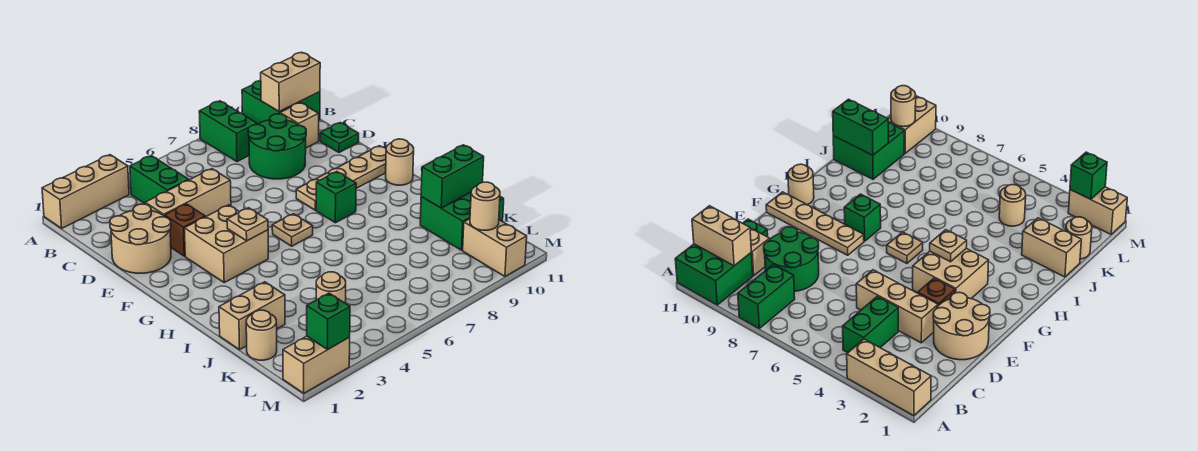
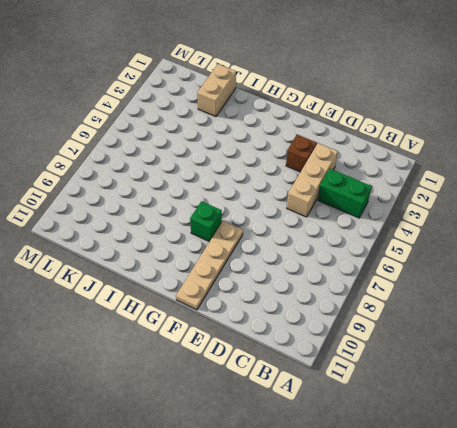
none -> tan 1x3 brick [42,155,129,228]
none -> green 1x2 brick [199,101,257,162]
none -> green 2x2 brick [242,81,320,124]

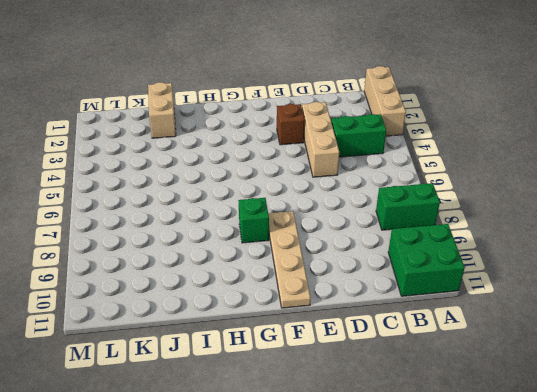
none -> green 2x2 round brick [248,114,306,179]
none -> tan 1x1 brick [280,103,319,148]
none -> tan 2x2 round brick [110,204,171,273]

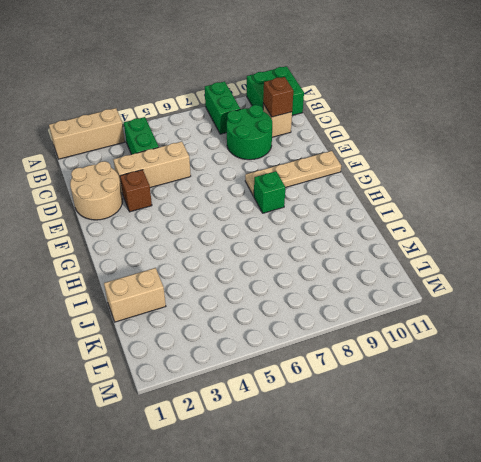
brown 1x1 brick [263,77,293,117] -> none
none -> green 1x1 plate [320,123,359,153]
none -> tan 2x2 brick [184,205,268,283]
none -> tan 1x1 plate [272,214,313,246]

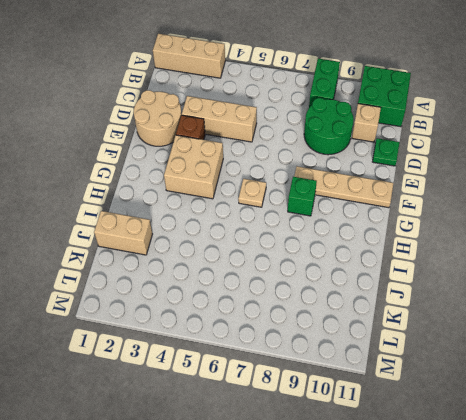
none -> green 1x2 brick [130,156,189,204]
none -> tan 1x1 round brick [386,139,414,185]
none -> green 2x2 brick [420,192,504,250]

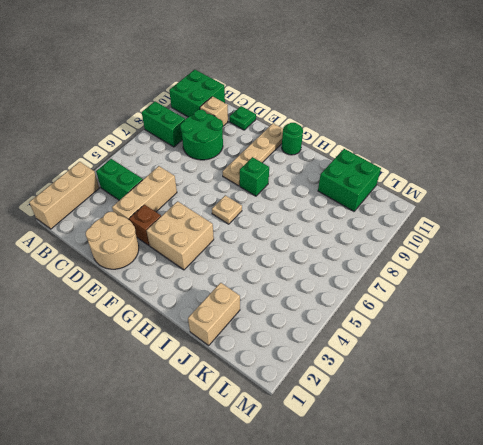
green 1x1 round brick [282,123,303,155] -> tan 1x1 round brick [386,139,414,185]
none -> tan 1x1 round brick [246,310,277,360]
none -> tan 1x1 round brick [316,272,346,303]
none -> tan 1x2 brick [463,219,527,276]

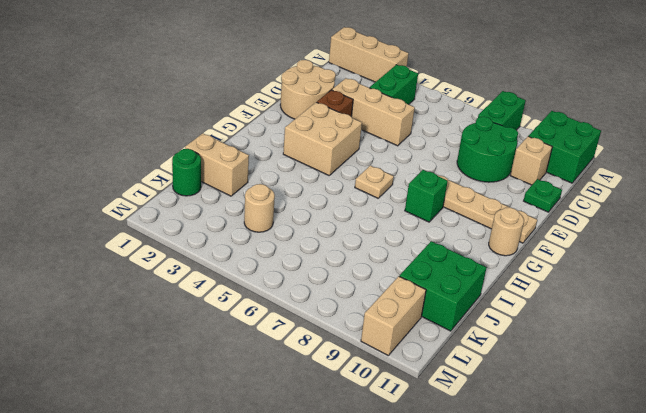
green 1x1 round brick [172,149,201,196] -> tan 1x1 round brick [246,310,277,360]
none -> tan 1x2 brick [283,336,350,393]
none -> tan 1x2 brick [261,53,320,112]
none -> tan 1x1 plate [227,208,268,241]

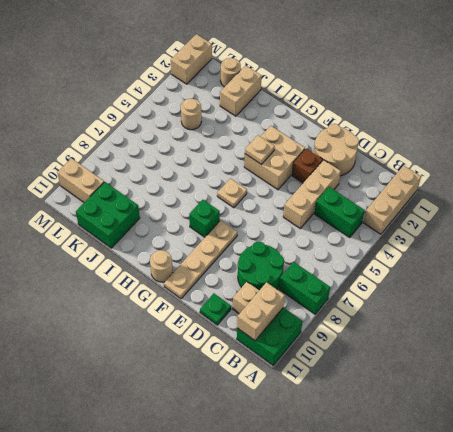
none -> green 1x2 brick [421,145,484,208]
none -> tan 1x1 round brick [470,182,500,230]
none -> green 1x1 brick [307,293,350,349]

